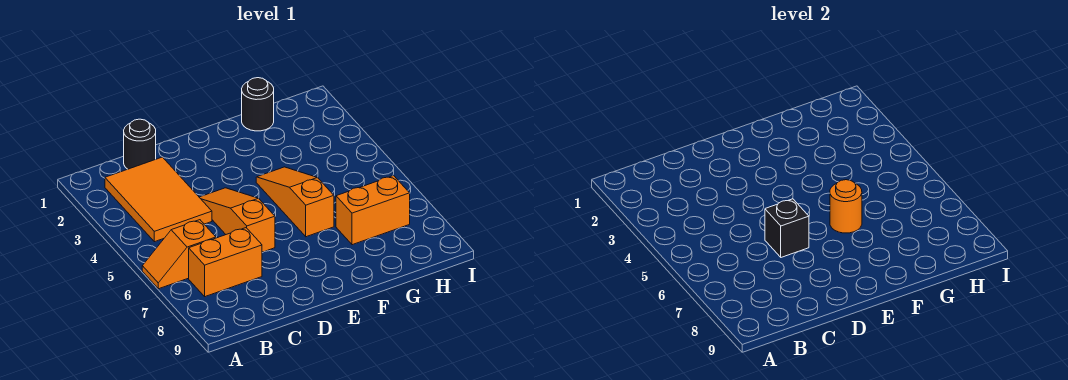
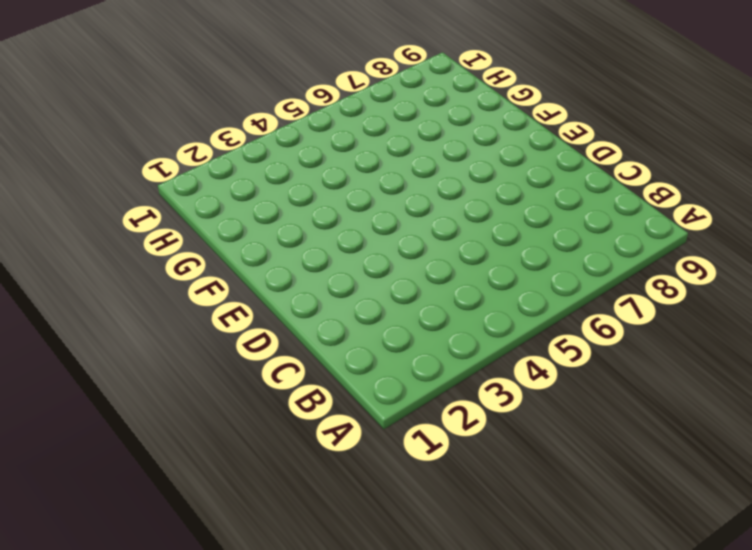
none -> orange 1x2 slope [142,220,216,289]
none -> orange 2x3 tile [105,157,212,242]

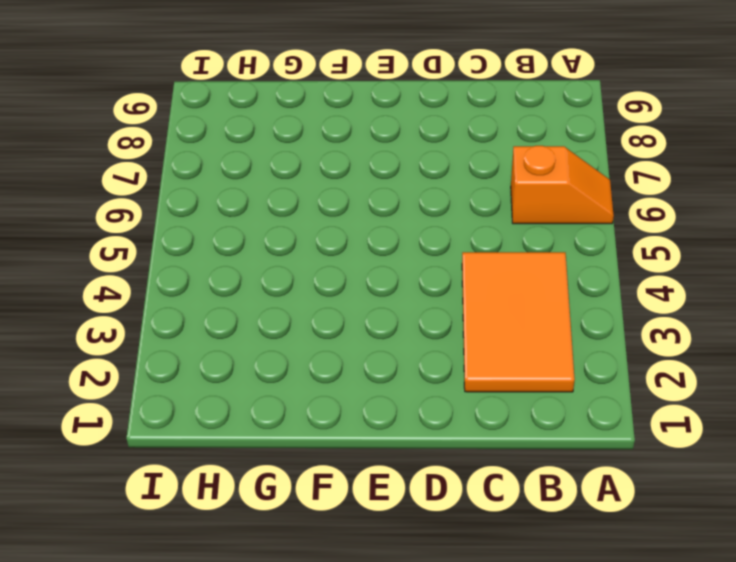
none -> orange 1x2 brick [189,228,262,297]
none -> black 1x1 round brick [124,119,156,169]

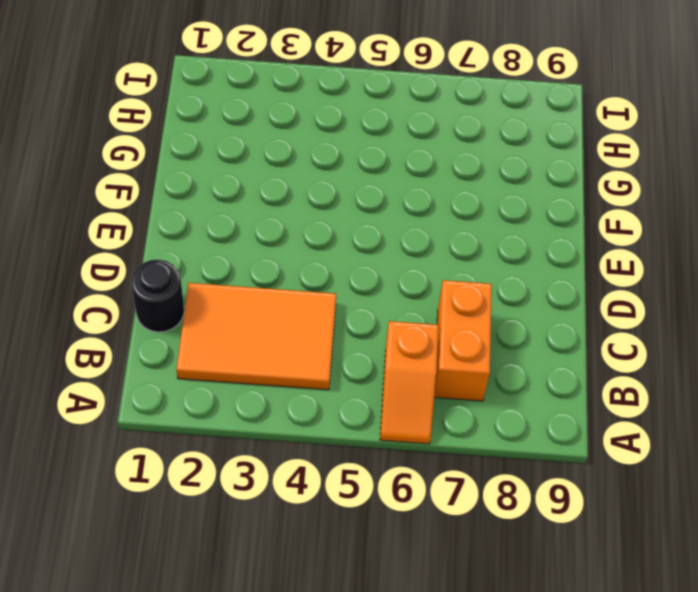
none -> orange 1x3 slope [199,188,275,252]
none -> orange 1x3 slope [256,167,334,237]

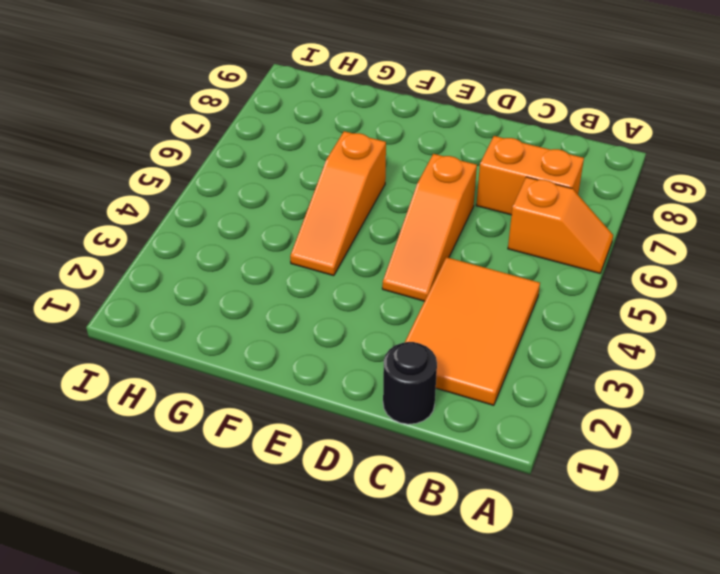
none -> black 1x1 round brick [242,78,274,131]
none -> orange 1x2 brick [336,176,410,245]

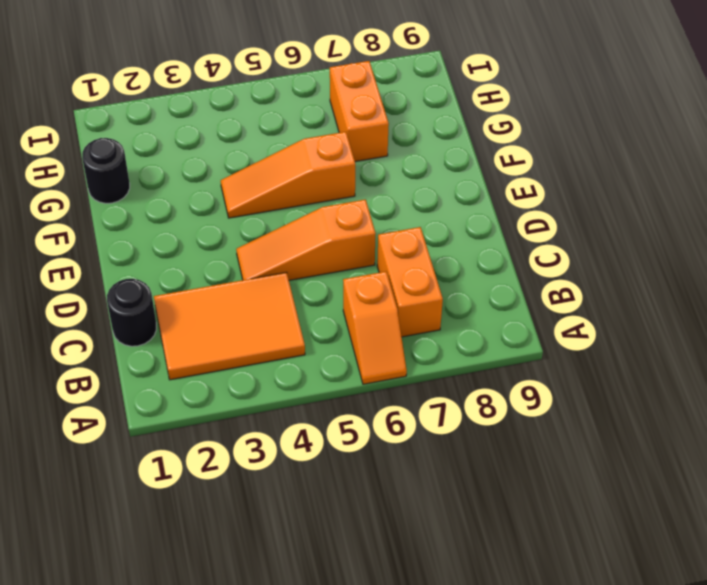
none -> black 1x1 brick [765,199,809,257]
none -> orange 1x1 round brick [830,180,862,233]

